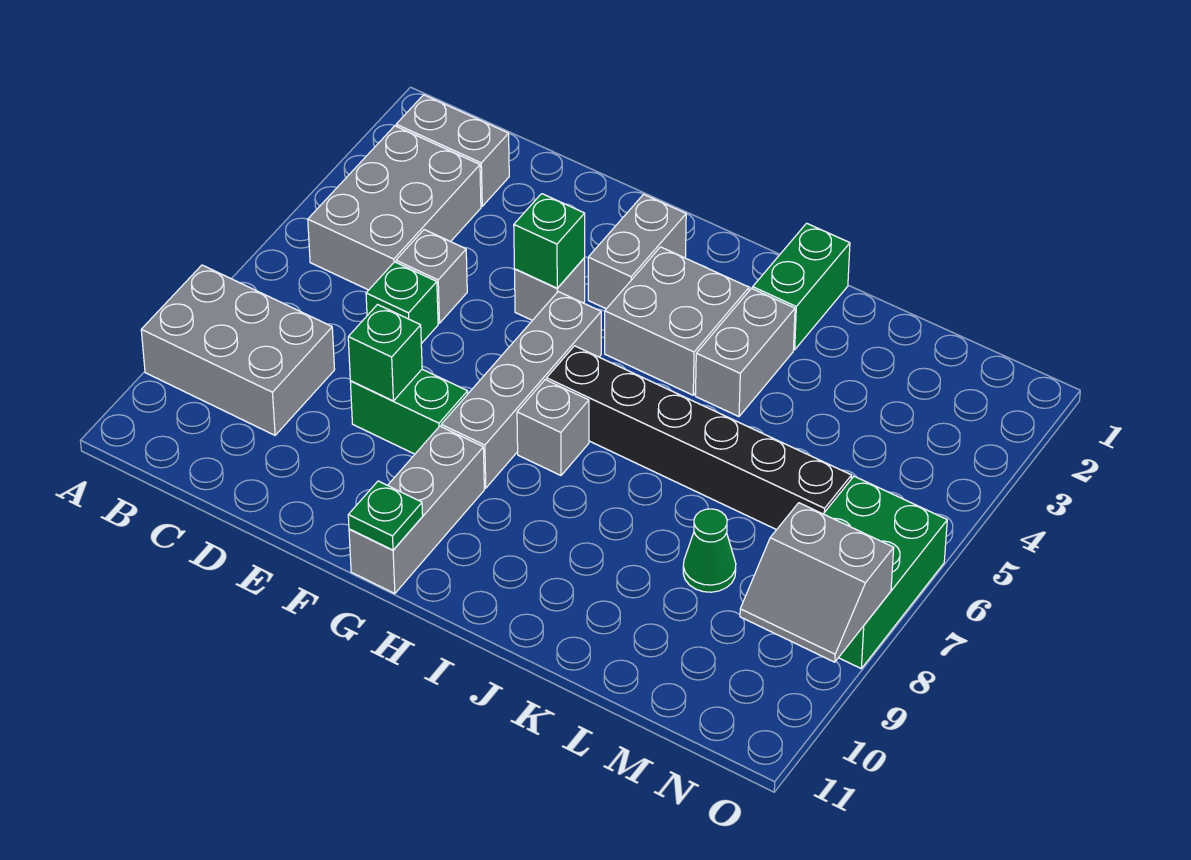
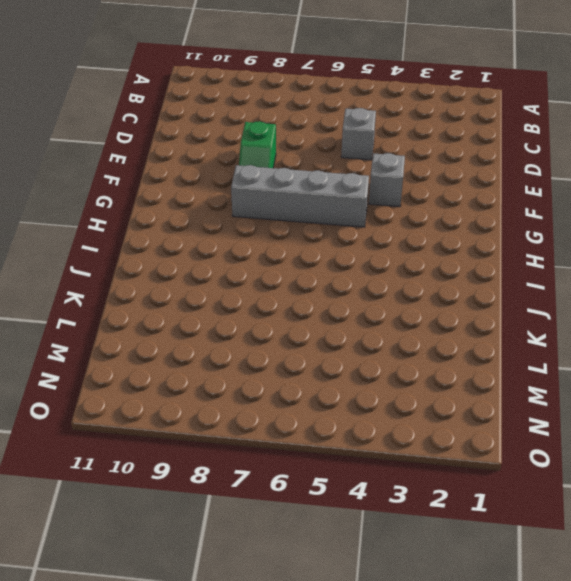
green 1x2 slope [239,121,276,168] -> green 1x2 brick [350,369,468,454]
none -> grey 2x3 brick [141,265,335,435]
none -> grey 1x2 brick [396,95,509,206]
none -> grey 2x3 brick [308,126,481,290]

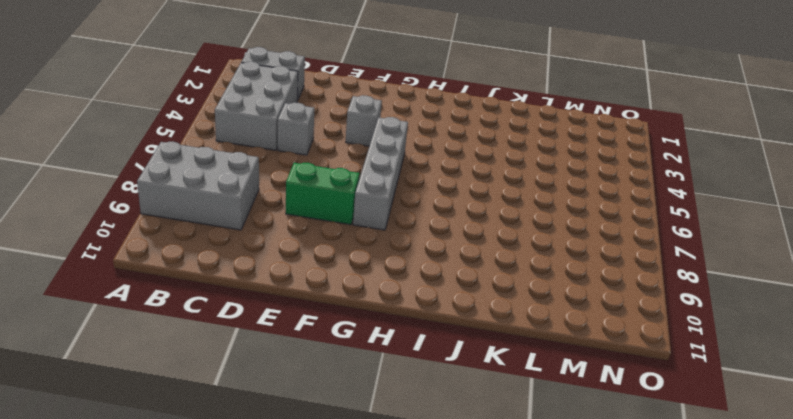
none -> green 1x1 brick [366,262,438,344]
none -> grey 1x2 brick [588,194,686,309]
none -> grey 1x3 brick [349,426,484,594]

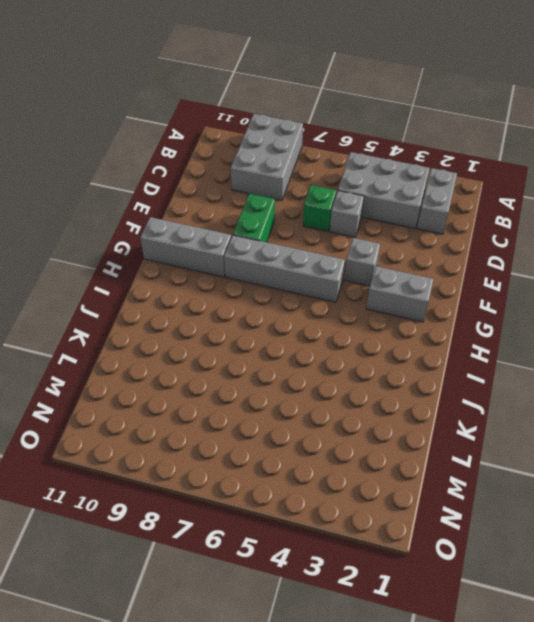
none -> grey 2x2 brick [605,247,749,395]
none -> black 1x6 brick [547,346,852,530]
none -> grey 1x1 brick [517,380,589,475]

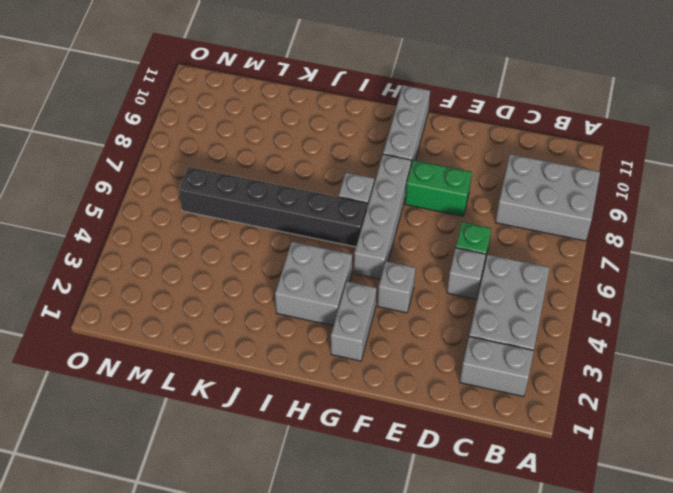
none -> green 1x2 brick [753,223,850,350]
none -> grey 1x2 brick [695,288,795,417]
none -> green 1x1 cone [683,509,736,592]

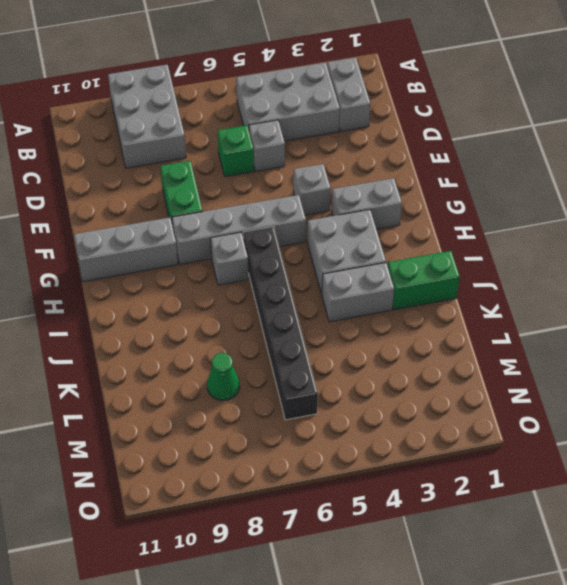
none -> green 2x3 brick [824,476,947,668]
none -> green 1x1 brick [348,305,422,401]
none -> green 1x1 brick [514,194,585,288]

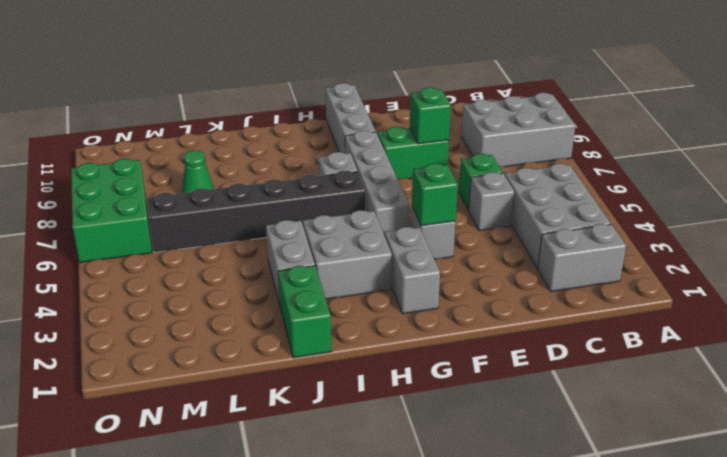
none -> green 1x1 plate [348,481,423,550]
none -> grey 2x2 slope [740,503,894,662]

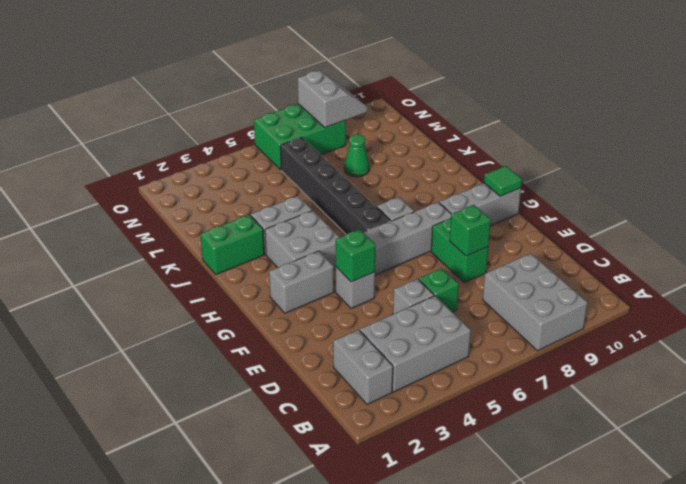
green 1x1 tile [484,166,522,196] -> green 1x1 plate [348,481,423,550]

